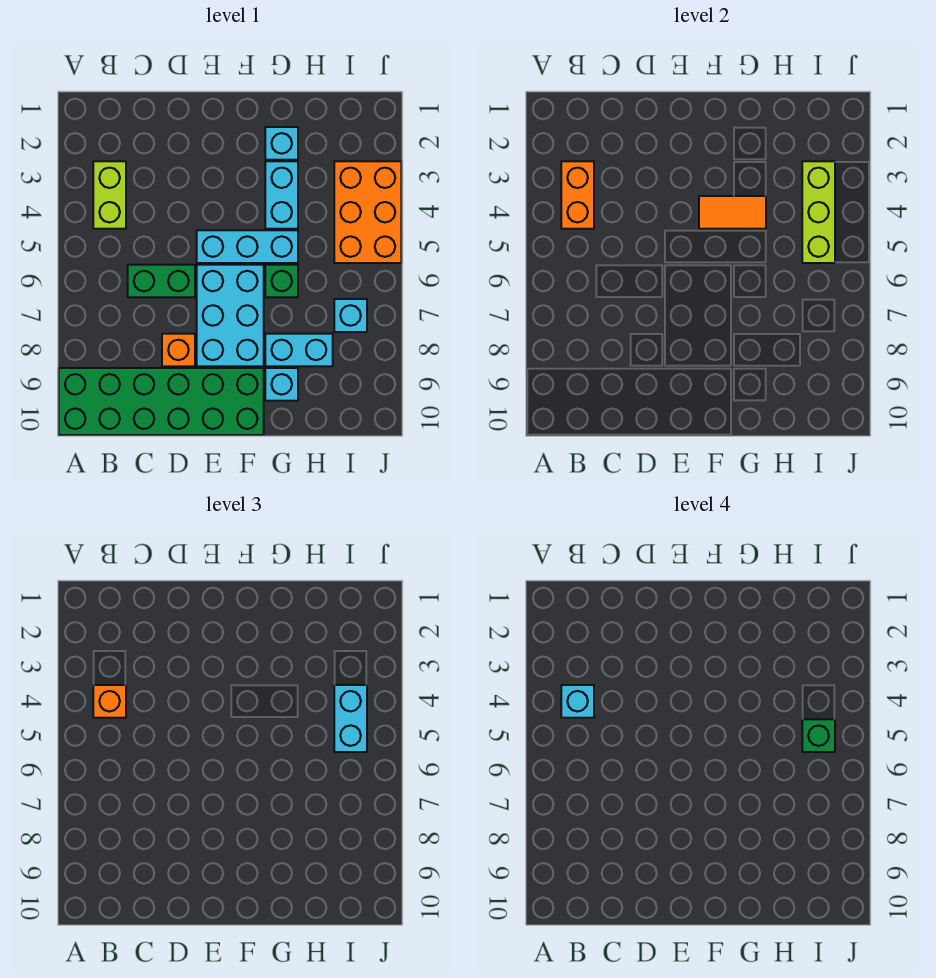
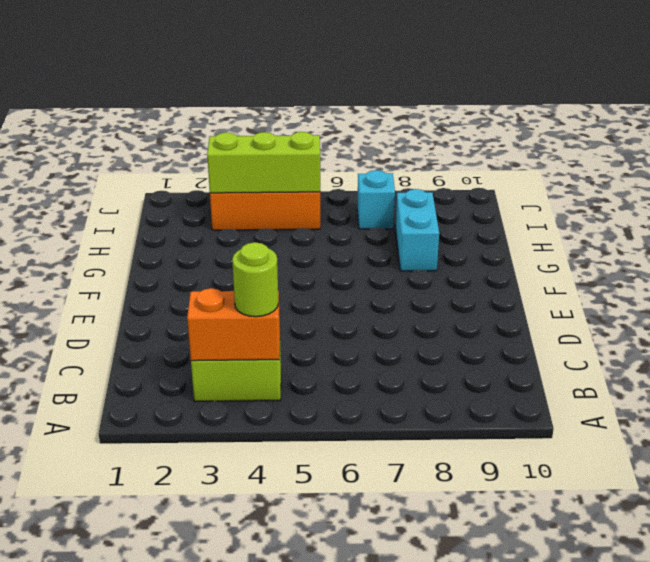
lime 1x1 round brick [232,242,278,317] -> orange 1x1 brick [93,685,126,718]
none -> green 2x6 brick [59,368,264,435]
none -> green 1x2 brick [128,265,195,297]
none -> orange 1x1 brick [162,334,195,366]

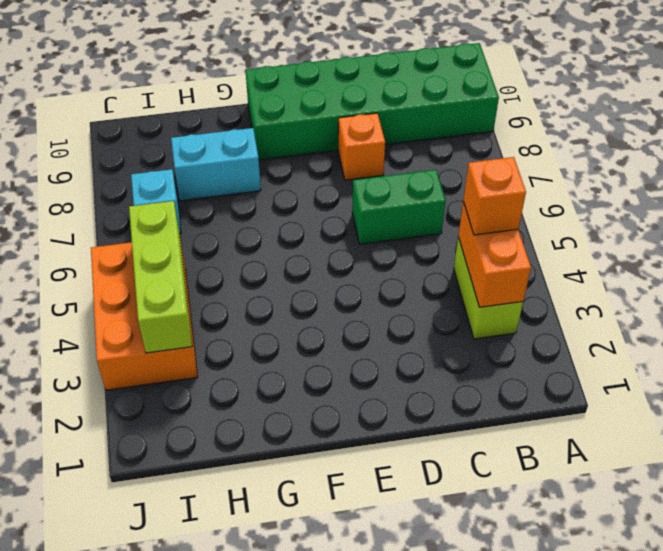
none -> cyan 1x3 brick [197,230,298,263]
none -> cyan 2x3 brick [197,265,264,366]
none -> cyan 1x1 brick [265,127,298,160]

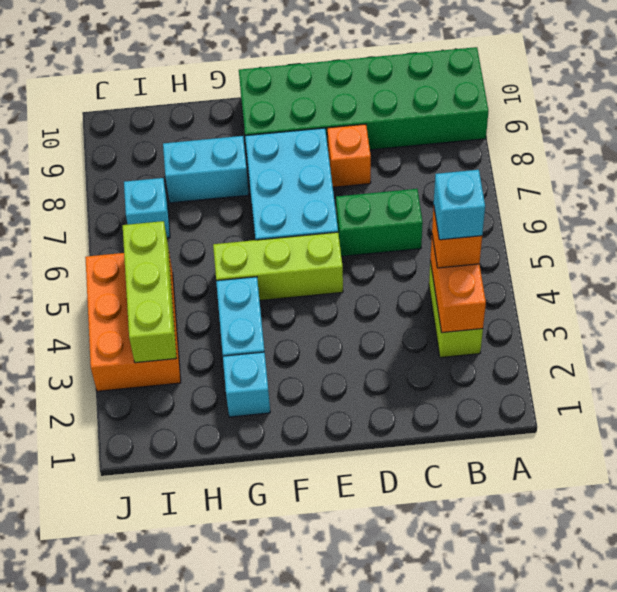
lime 1x3 brick [213,232,343,301] -> cyan 1x3 brick [197,230,298,263]
none -> green 1x1 brick [265,265,298,297]
none -> cyan 1x1 brick [265,368,298,401]
none -> orange 1x2 tile [699,196,766,229]

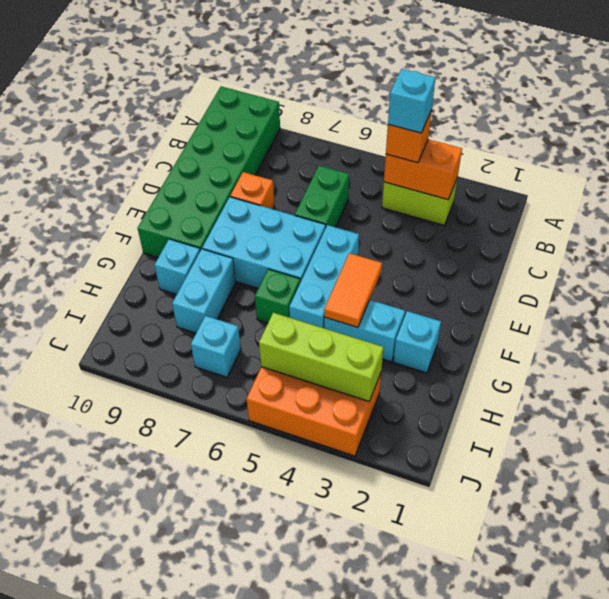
none -> cyan 1x2 brick [334,685,367,752]
none -> green 1x1 brick [802,719,835,752]

